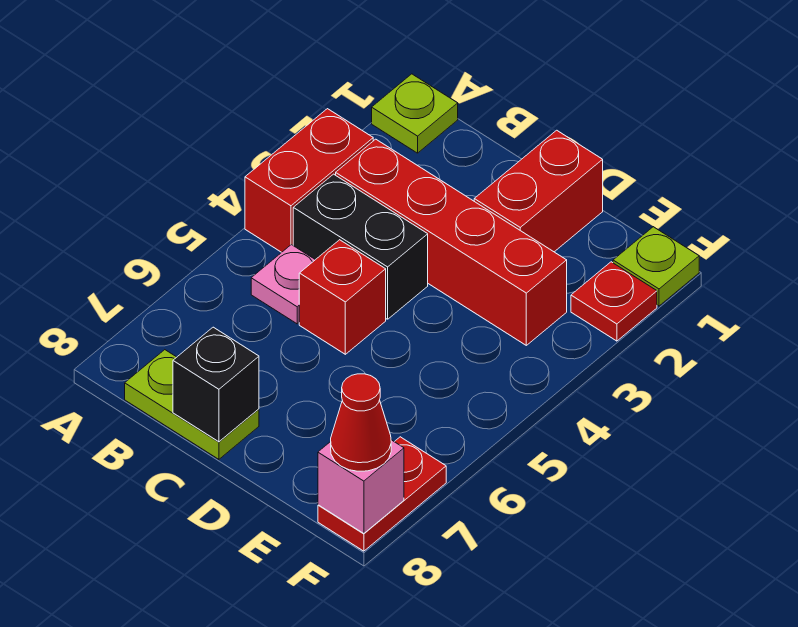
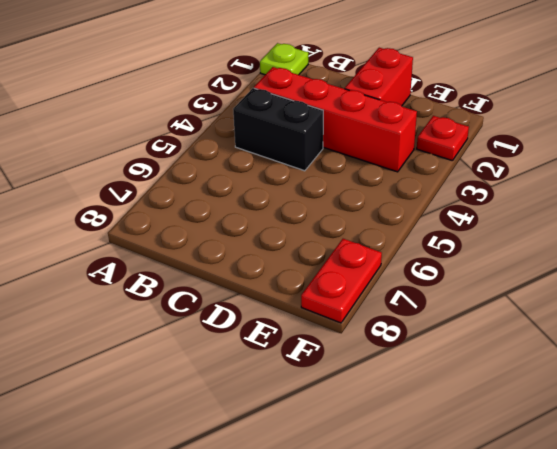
none -> red 1x2 brick [245,109,373,252]
none -> pink 1x1 plate [251,245,315,324]
none -> lime 1x2 plate [125,350,259,459]

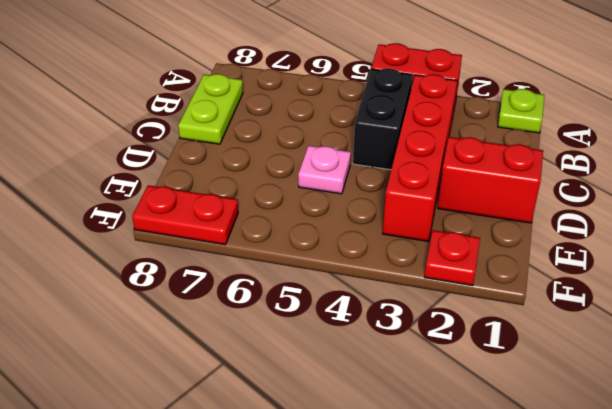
pink 1x1 plate [298,146,351,194] -> pink 1x1 plate moved to [251,245,315,324]
none -> red 1x1 brick [299,240,386,354]
none -> lime 1x1 plate [613,227,699,306]
none -> black 1x1 brick [173,327,259,442]

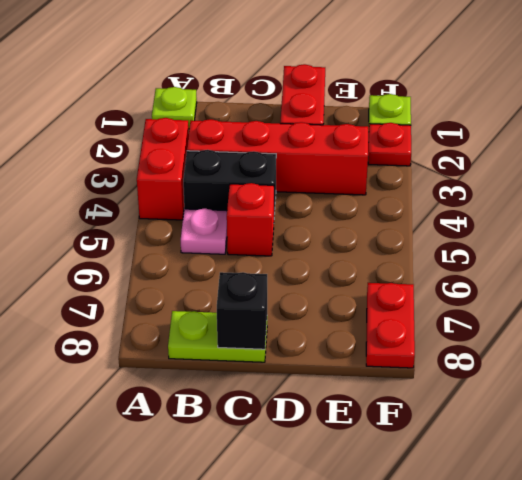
none -> pink 1x1 brick [318,440,404,533]
none -> red 1x1 cone [331,374,391,471]

